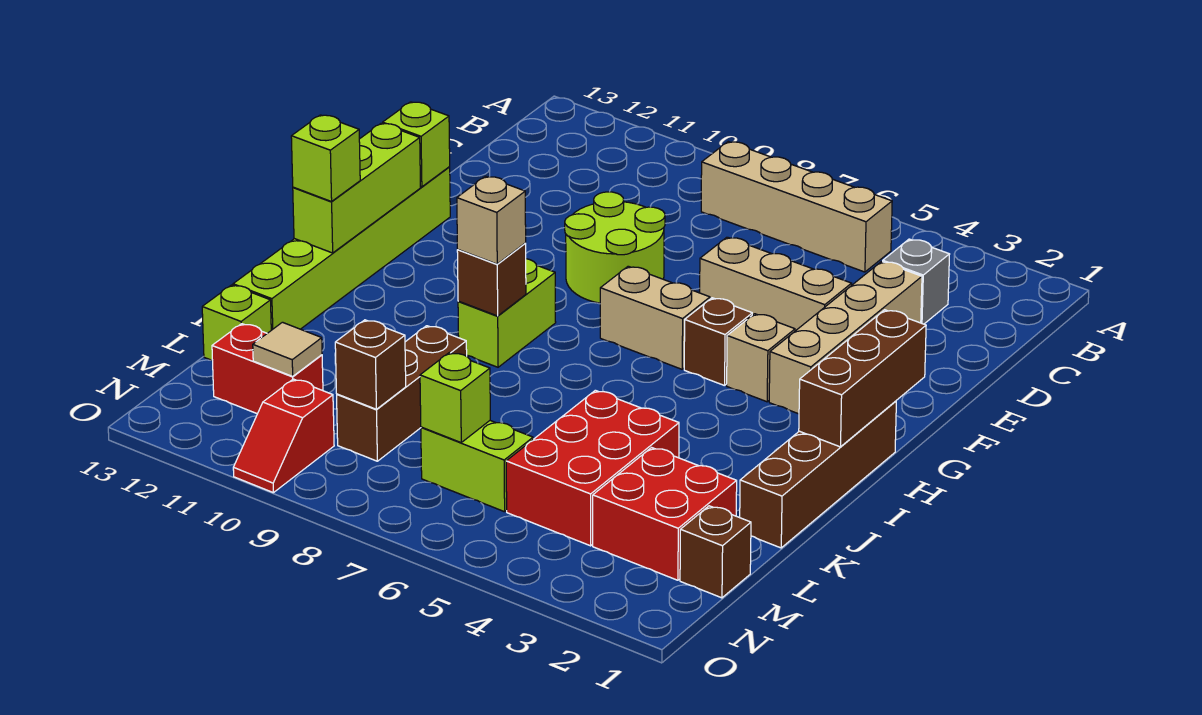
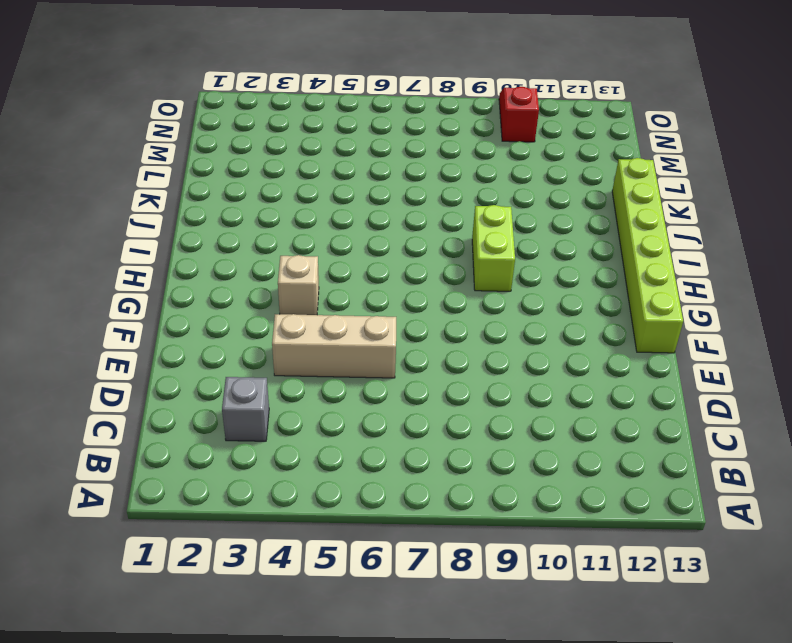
none -> tan 1x4 brick [701,142,892,272]
none -> tan 1x4 brick [769,262,922,414]
none -> lime 2x2 round brick [565,192,665,303]

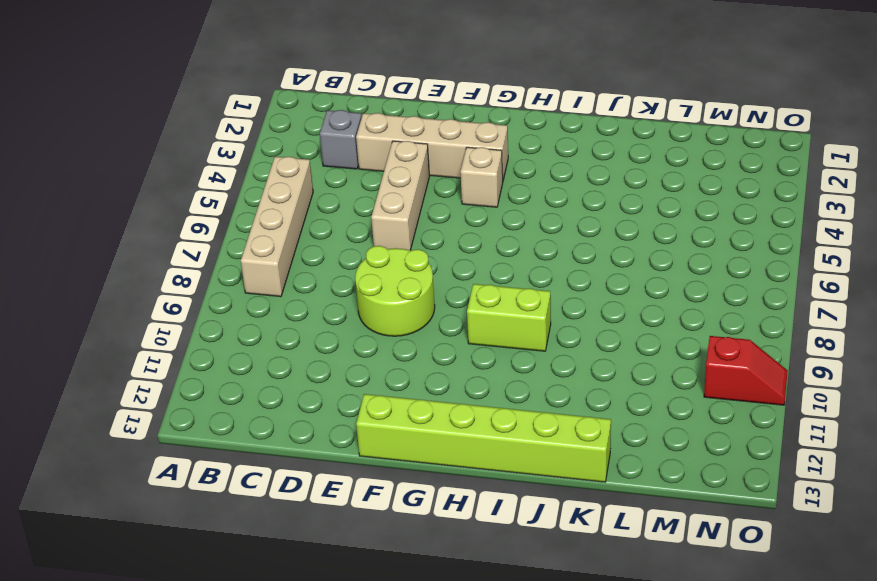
none -> brown 1x1 brick [684,298,752,386]
none -> tan 1x2 brick [600,266,710,369]
none -> brown 1x4 brick [740,401,896,548]

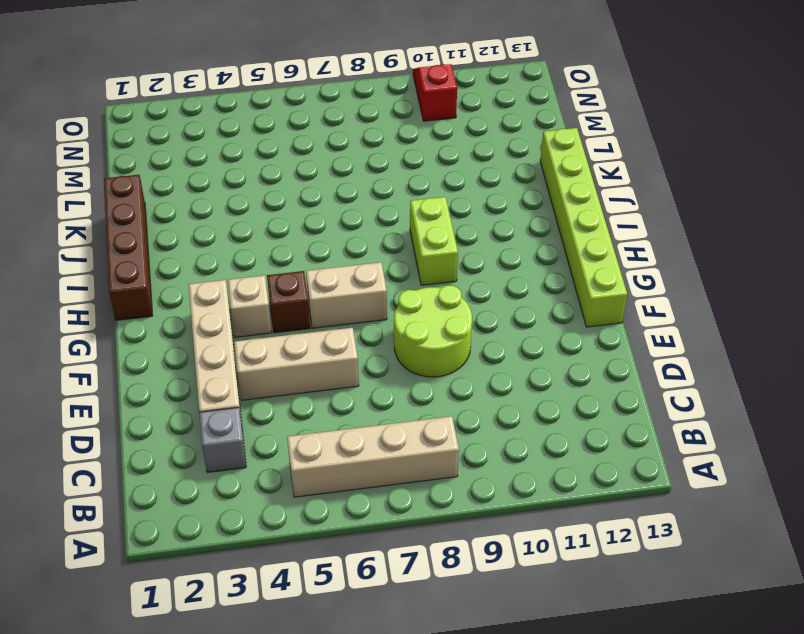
none -> red 2x3 brick [506,390,679,546]
none -> brown 1x3 brick [337,326,467,461]
none -> red 2x2 brick [593,448,737,580]

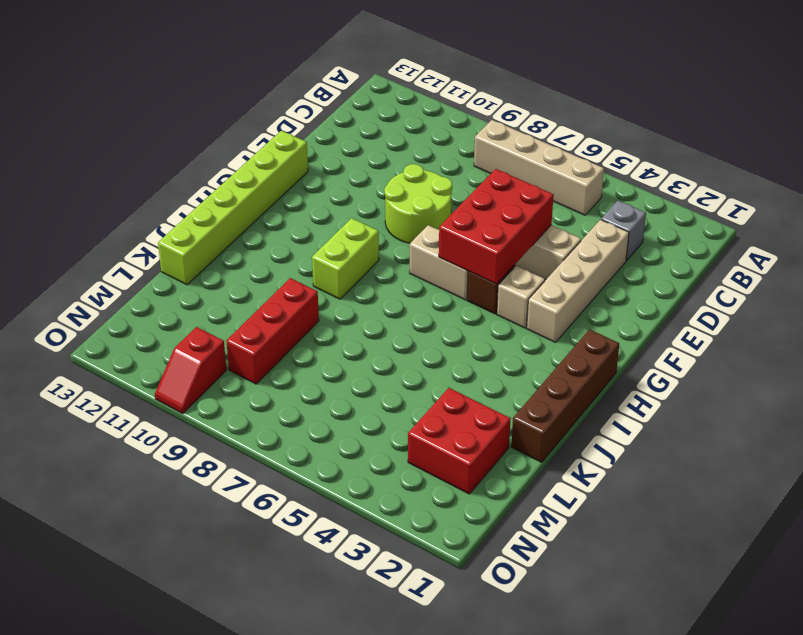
red 2x3 brick [439,169,553,284] -> red 2x3 brick moved to [506,390,679,546]
red 1x3 brick [226,278,319,384] -> brown 1x3 brick [337,326,467,461]
none -> lime 1x1 brick [202,285,271,361]
none -> brown 1x1 brick [680,506,751,598]
none -> lime 1x2 brick [421,421,533,512]

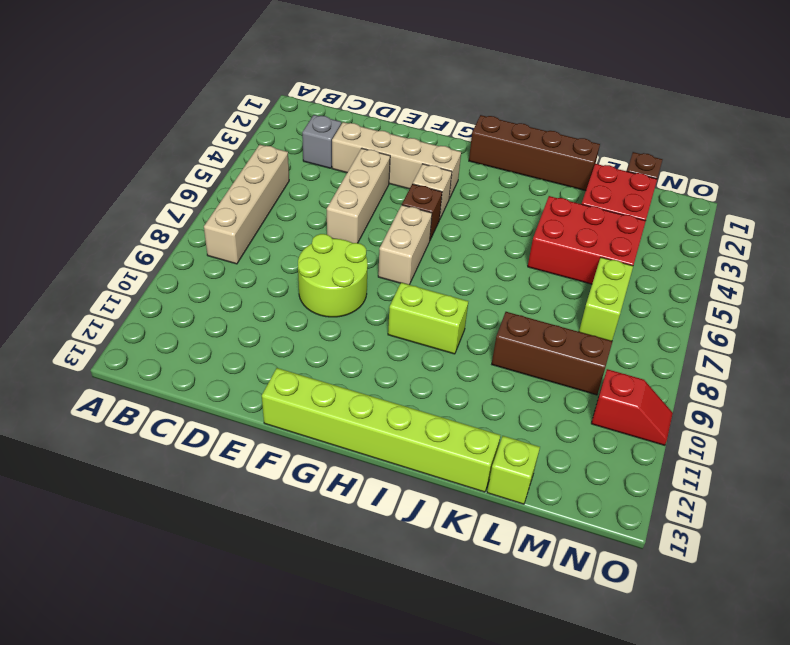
none -> red 1x2 brick [212,324,323,414]
none -> lime 1x1 brick [383,102,450,187]
none -> brown 1x3 brick [799,310,926,447]

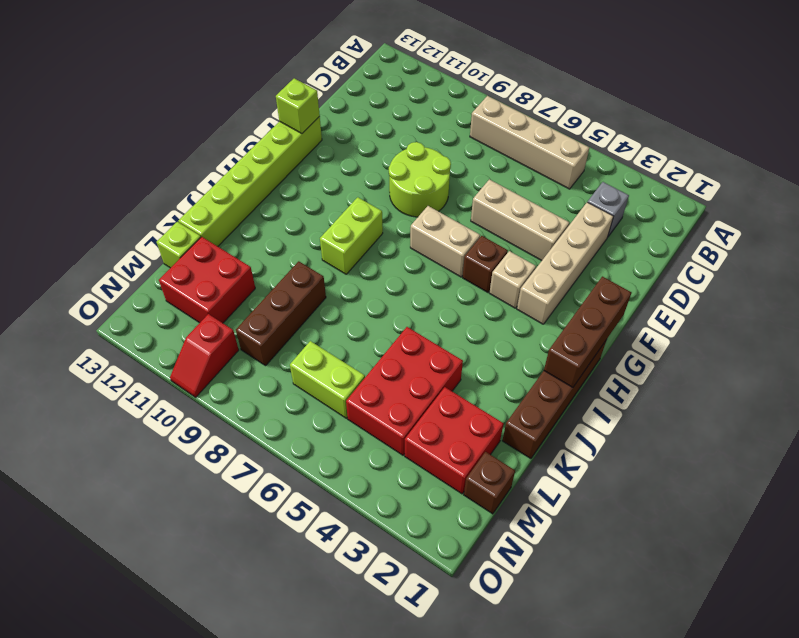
red 2x2 brick [159,237,255,323] -> red 1x2 brick [212,324,323,414]
none -> lime 1x3 brick [293,123,420,253]
none -> brown 1x1 brick [457,244,526,316]
none -> lime 1x1 brick [420,353,490,442]

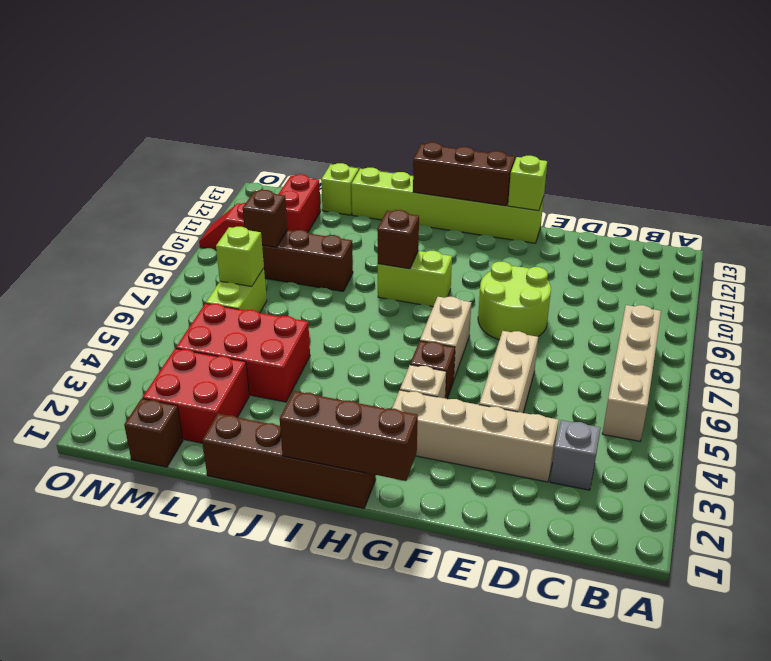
brown 1x3 brick [413,142,515,206] -> lime 1x3 brick [293,123,420,253]
none -> tan 1x1 tile [253,322,322,376]
none -> tan 1x1 brick [457,176,526,264]
none -> lime 1x1 brick [291,115,360,202]

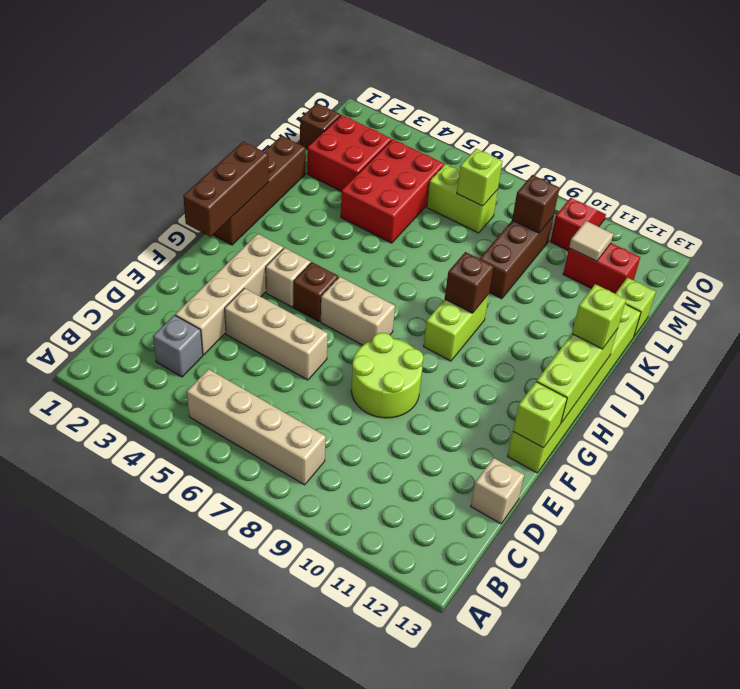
tan 1x1 brick [471,458,524,524] -> tan 1x1 brick moved to [457,176,526,264]

